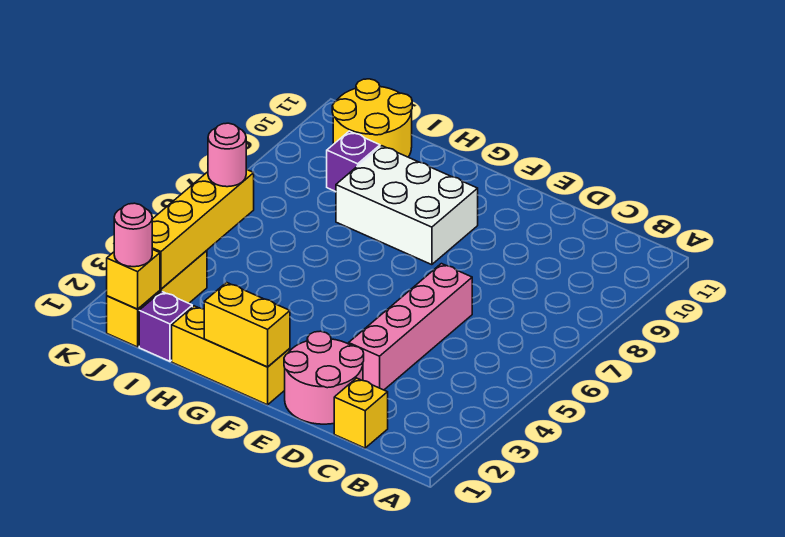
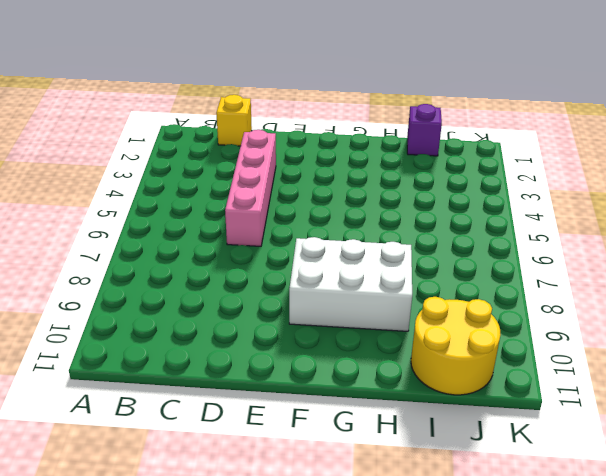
none -> pink 2x2 round brick [284,331,364,424]
none -> yellow 1x3 brick [172,306,290,405]
none -> purple 1x1 brick [327,131,380,192]

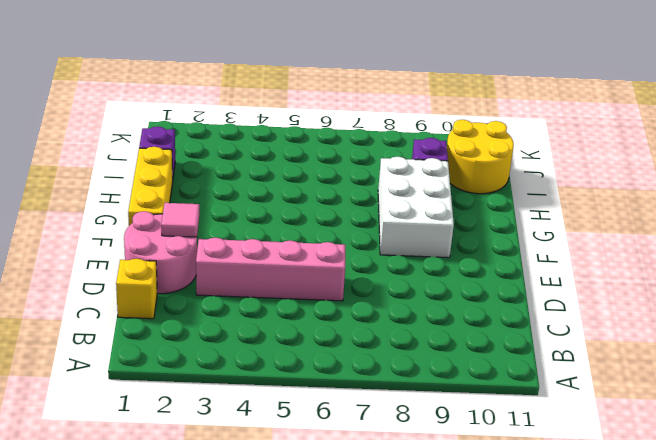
pink 1x1 tile [161,203,199,237] -> none
none -> yellow 1x3 brick [107,251,207,347]
none -> yellow 1x2 brick [204,282,290,367]
none -> yellow 1x1 brick [107,249,160,309]

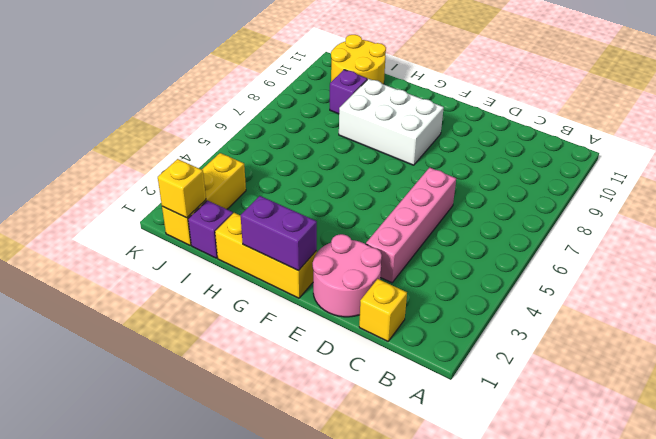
purple 1x2 brick [240,196,317,271] -> yellow 1x2 brick [204,282,290,367]
none -> yellow 1x4 brick [152,169,254,289]
none -> pink 1x1 round brick [114,203,152,267]
none -> pink 1x1 round brick [208,123,246,187]

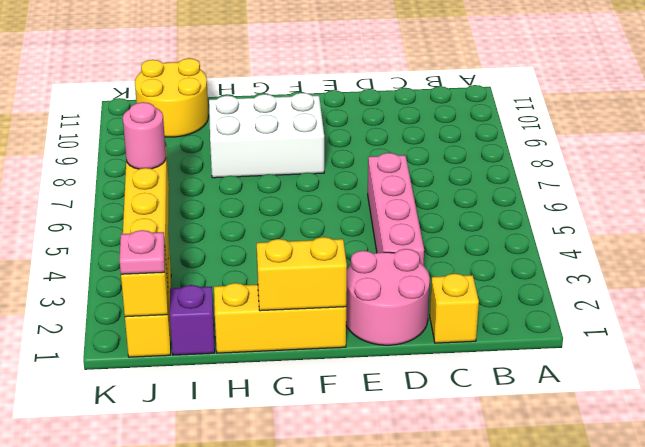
pink 1x1 plate [120,230,165,274] -> pink 1x1 round brick [114,203,152,267]
none -> purple 1x1 brick [327,131,380,192]

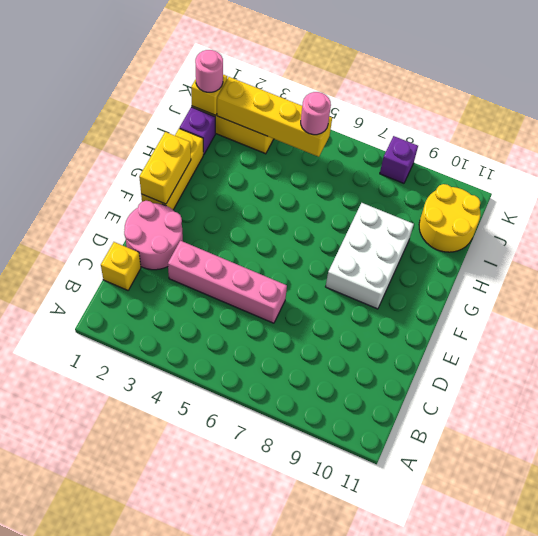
purple 1x1 brick [380,136,418,183] -> purple 1x1 brick moved to [327,131,380,192]

